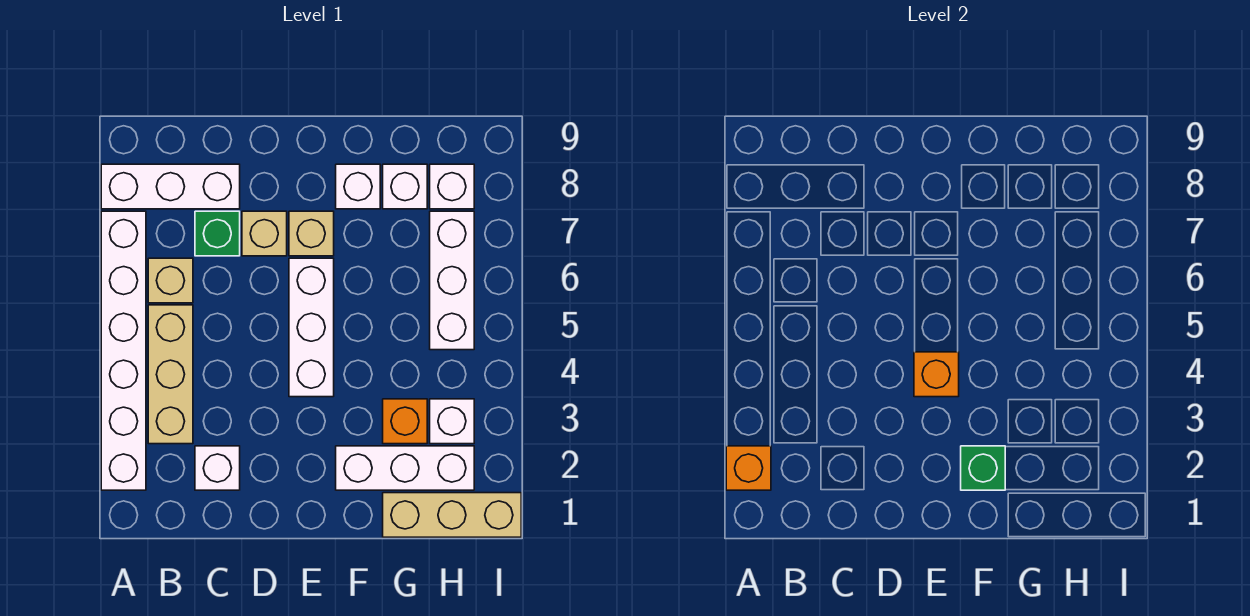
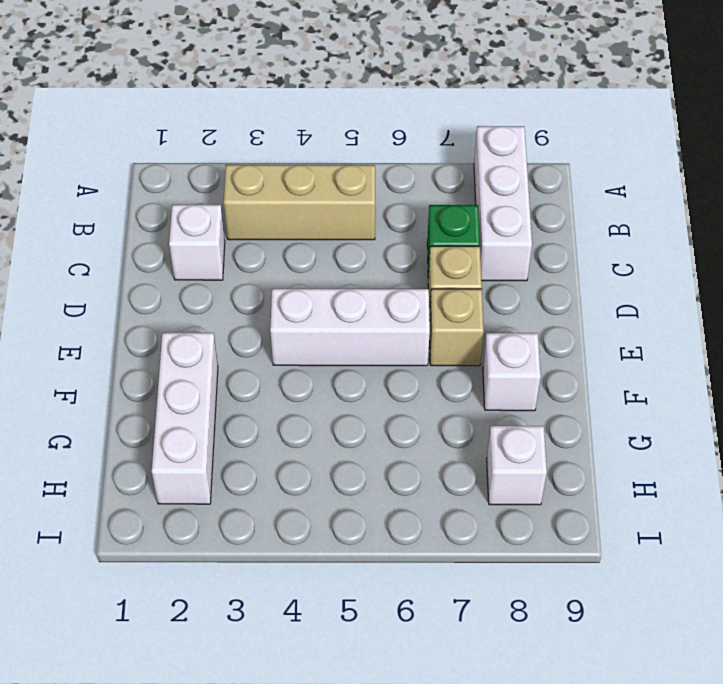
none -> white 1x6 brick [101,211,146,490]
none -> tan 1x1 brick [148,258,193,303]
none -> tan 1x3 brick [383,493,521,537]

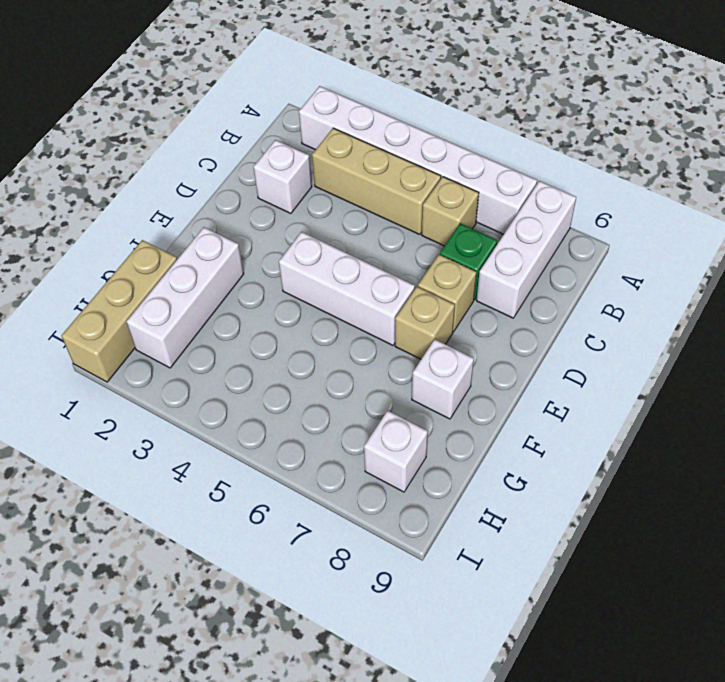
none -> orange 1x1 brick [383,399,427,444]
none -> white 1x1 brick [383,164,427,209]
none -> white 1x1 brick [430,399,474,444]

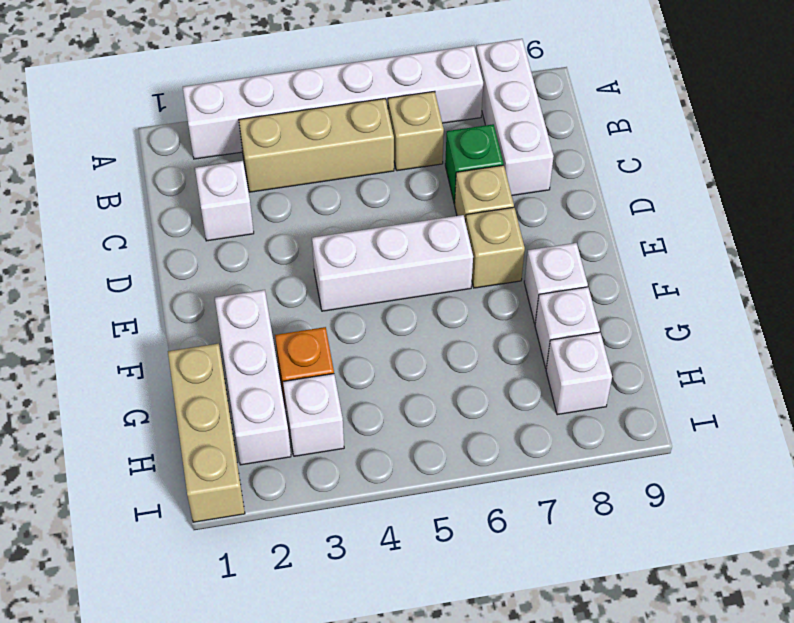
none -> white 1x3 brick [430,211,474,350]
none -> orange 1x1 brick [726,446,771,490]
none -> orange 1x1 brick [914,352,959,397]

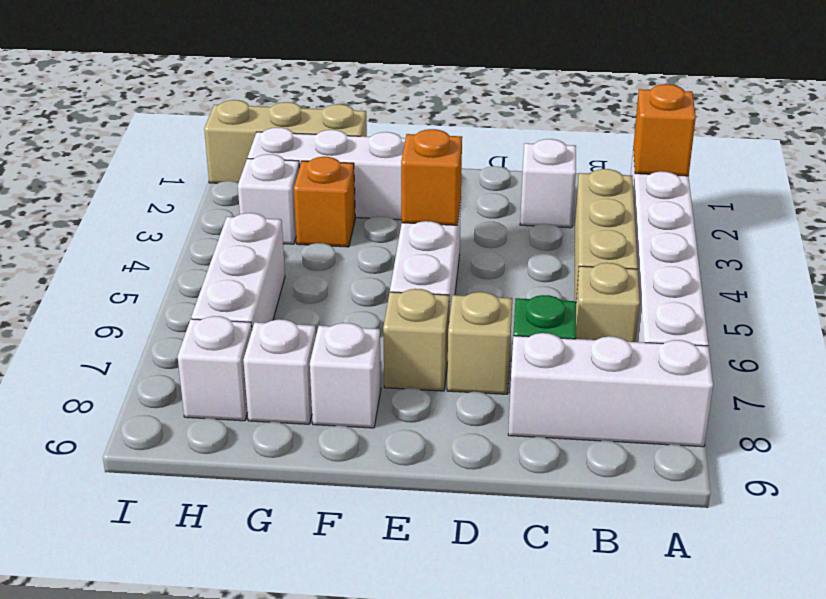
none -> green 1x1 brick [961,446,1005,490]

